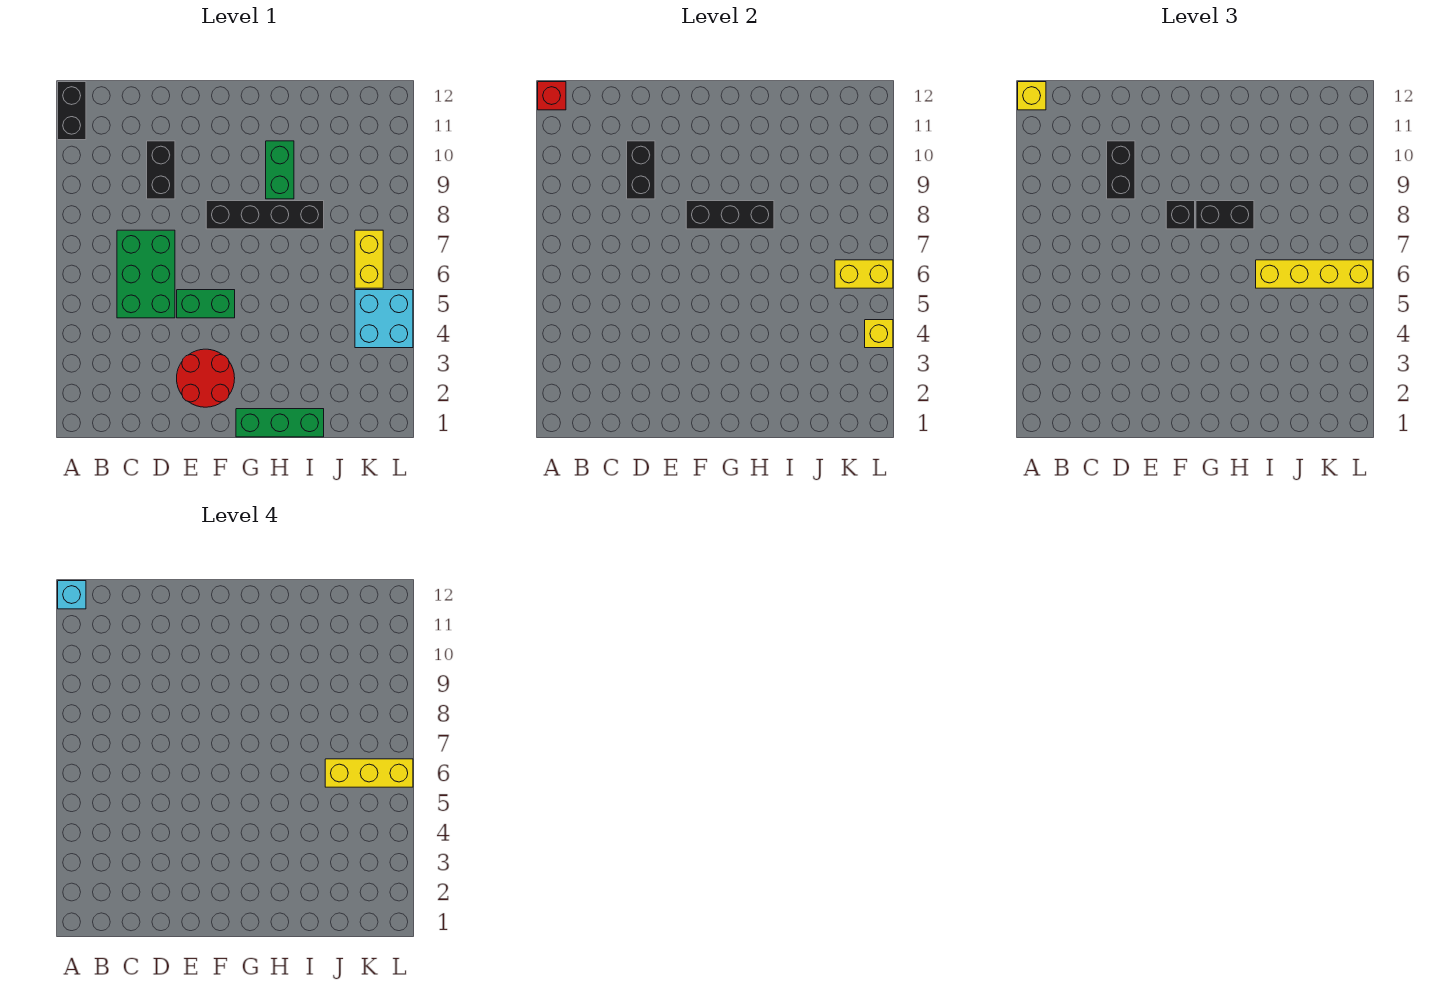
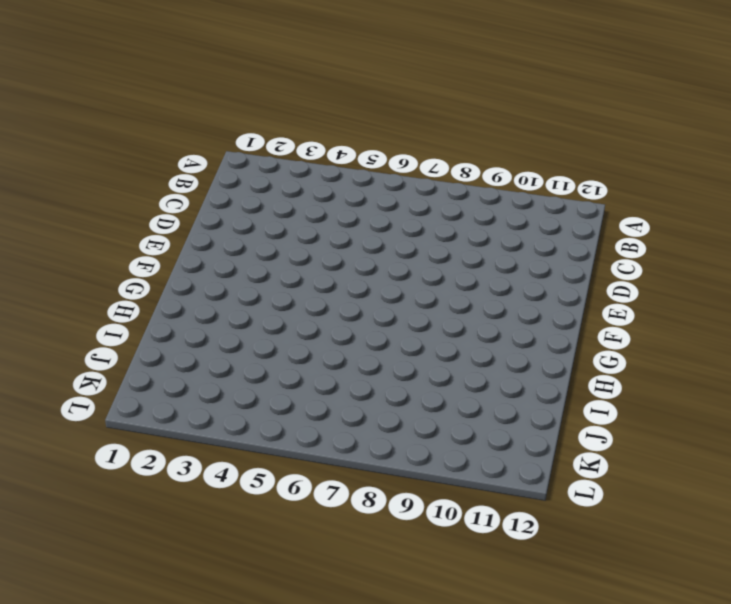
none -> black 1x2 brick [58,82,86,140]
none -> green 2x3 brick [117,230,175,318]
none -> black 1x2 brick [147,141,175,199]

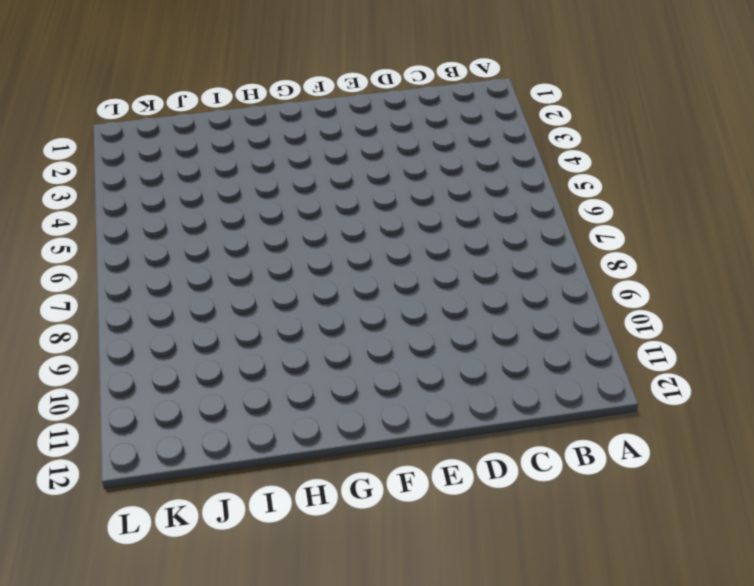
none -> black 1x2 brick [58,82,86,140]
none -> green 2x3 brick [117,230,175,318]
none -> black 1x2 brick [147,141,175,199]

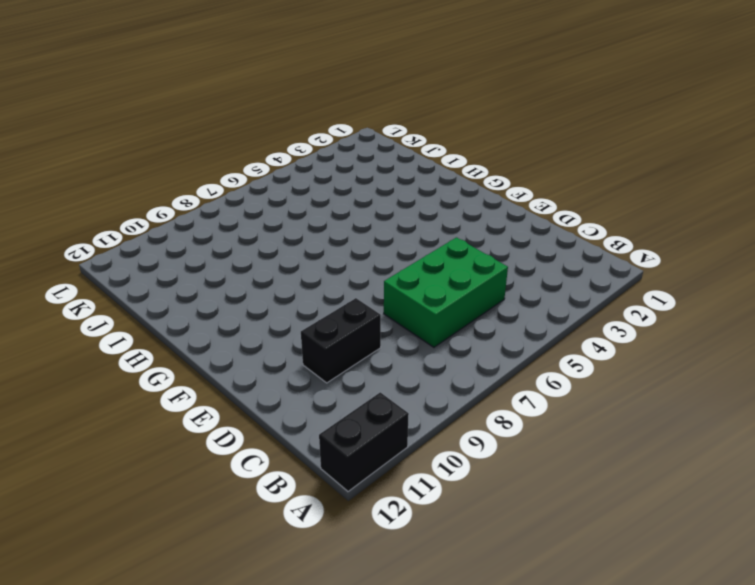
none -> red 2x2 round brick [177,349,235,407]
none -> green 1x2 brick [177,290,235,318]
none -> black 1x4 brick [206,201,324,229]

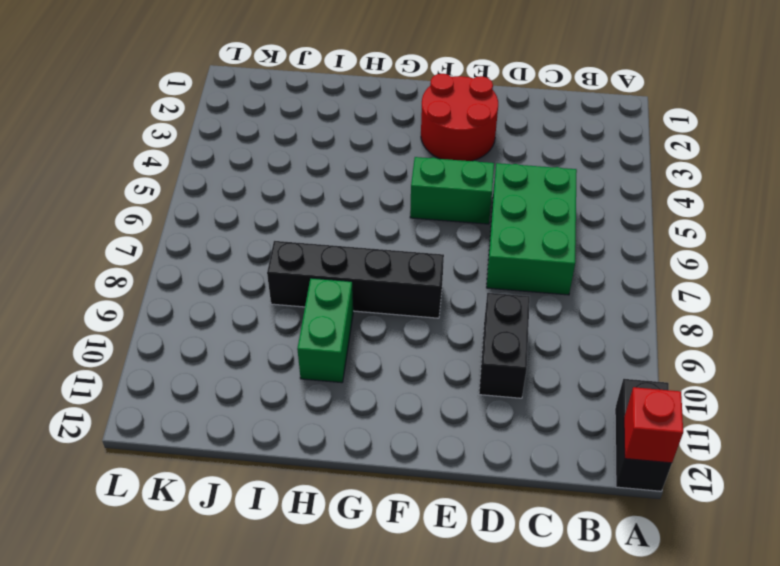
none -> green 1x3 brick [236,409,324,437]
none -> cyan 2x2 brick [355,290,413,348]
none -> yellow 1x2 brick [355,230,383,288]

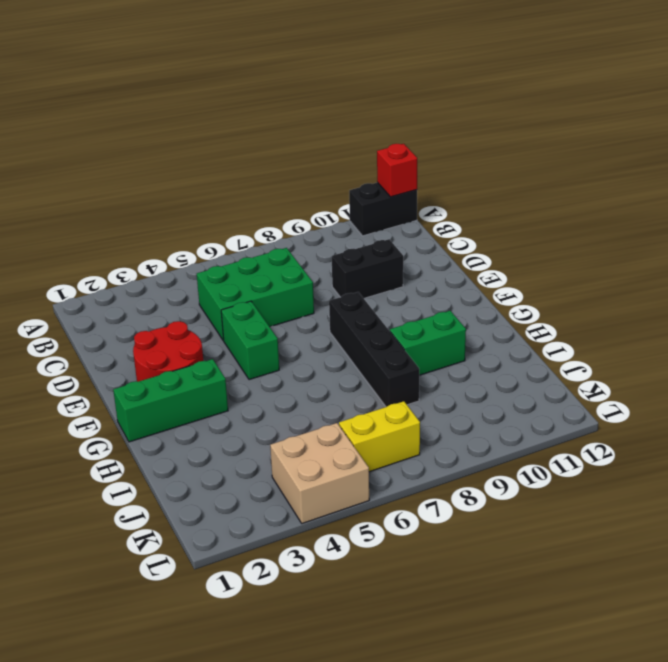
green 1x3 brick [113,359,228,442] -> green 1x3 brick turned to [236,409,324,437]
tan 2x2 brick [270,423,369,523] -> cyan 2x2 brick [355,290,413,348]
none -> black 1x2 brick [627,141,655,199]
none -> black 1x3 brick [686,201,774,229]
none -> yellow 1x2 brick [835,260,893,288]

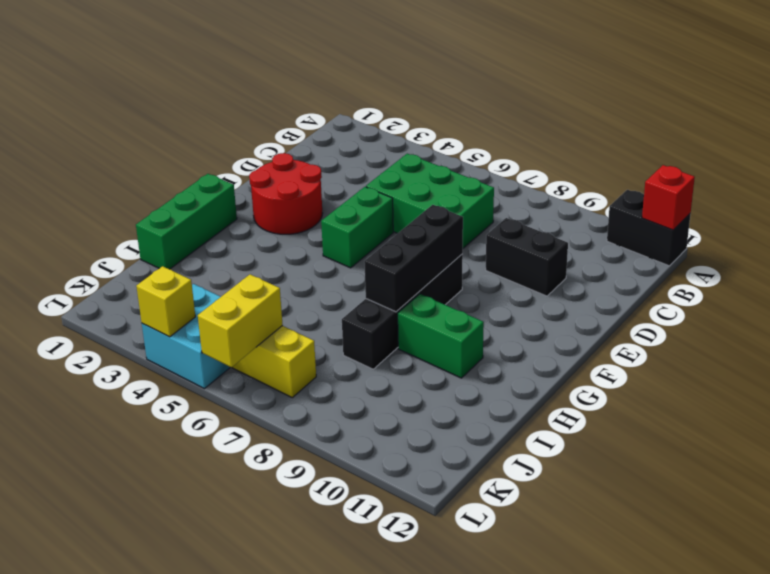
none -> black 1x2 brick [627,141,655,199]
none -> yellow 1x1 brick [1018,82,1046,110]
none -> black 1x2 brick [1107,141,1135,199]

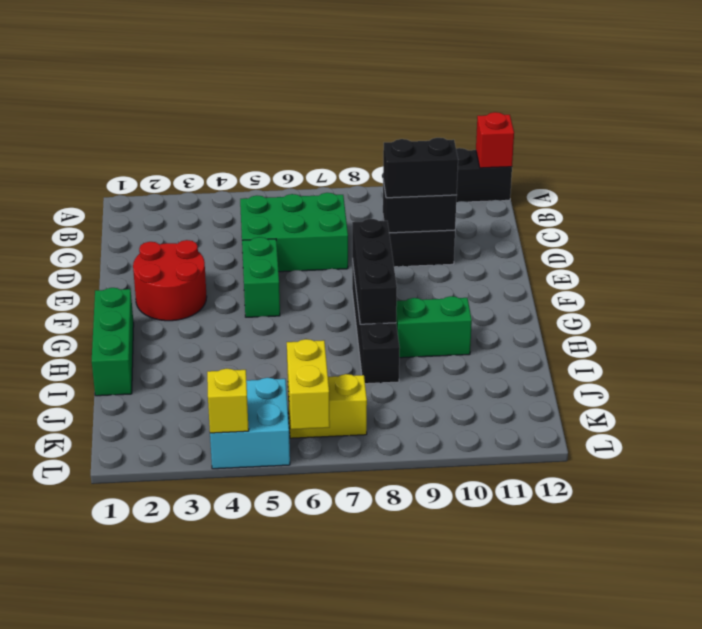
none -> yellow 1x1 brick [1018,82,1046,110]
none -> black 1x1 brick [1166,201,1195,229]
none -> black 1x2 brick [1196,201,1254,229]

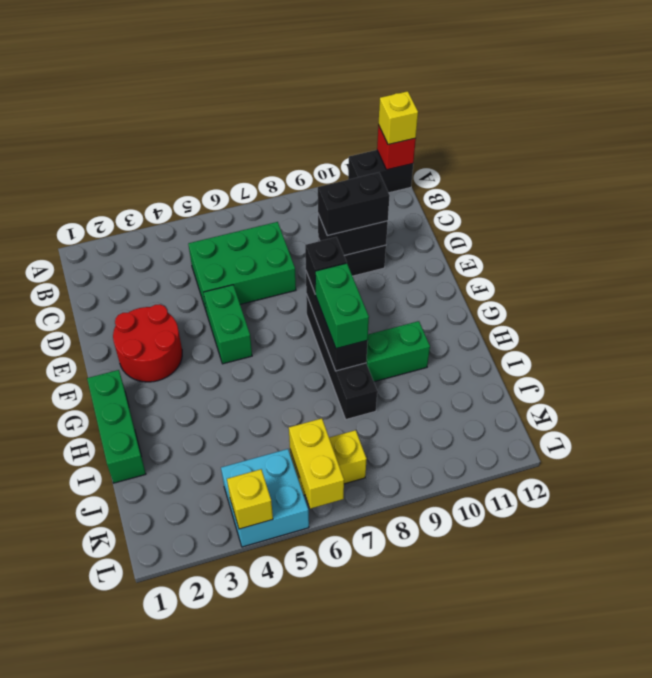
green 1x2 brick [315,263,369,349] -> black 1x2 brick [1196,201,1254,229]
none -> yellow 1x4 brick [1256,260,1373,288]
none -> cyan 1x1 brick [58,581,86,609]
none -> yellow 1x3 brick [325,759,413,787]

